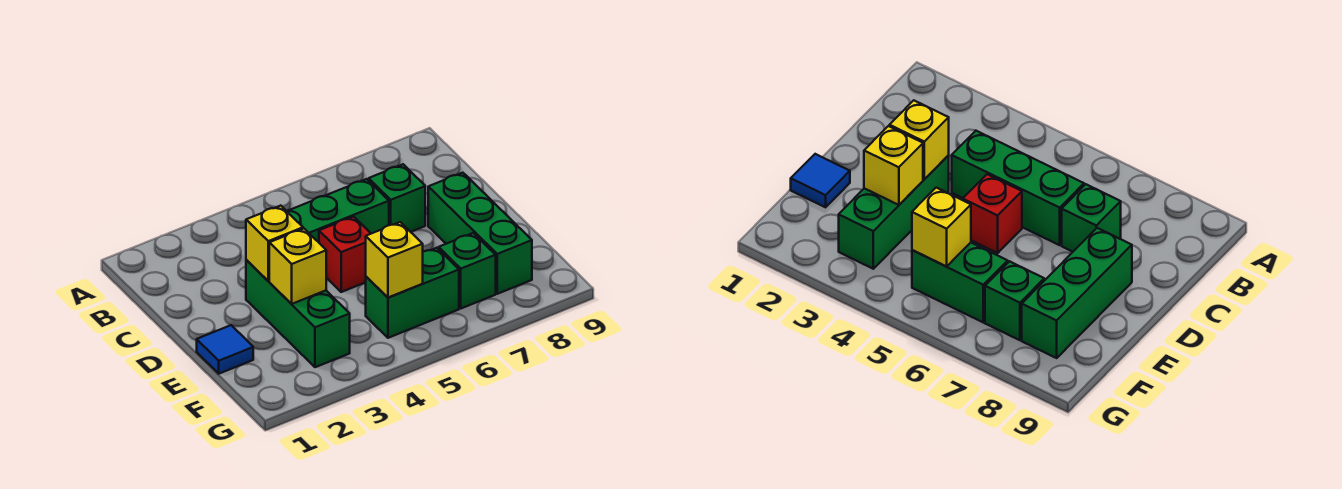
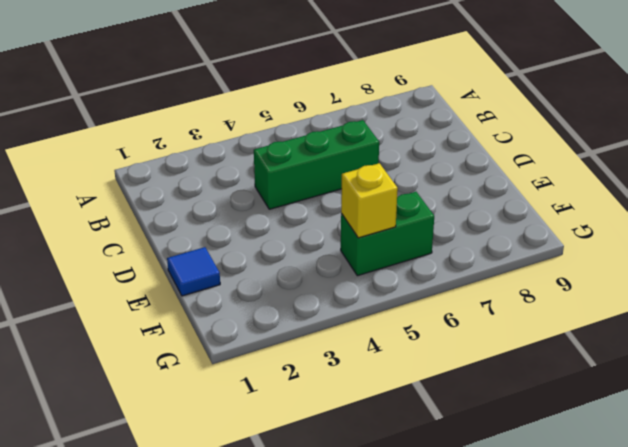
none -> green 1x1 brick [369,164,425,232]
none -> green 1x3 brick [246,260,350,367]

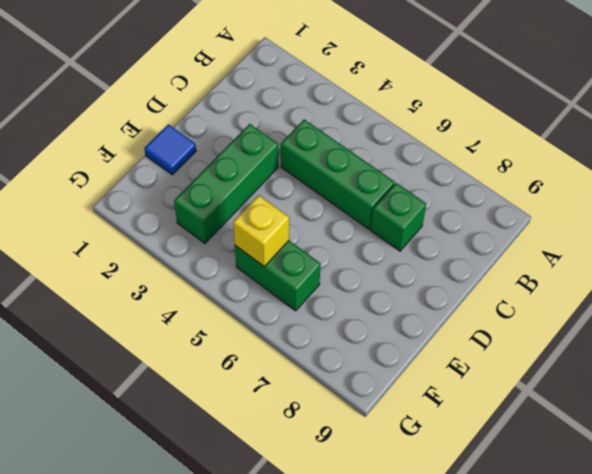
none -> red 1x1 brick [319,217,371,292]
none -> green 1x3 brick [428,173,532,294]

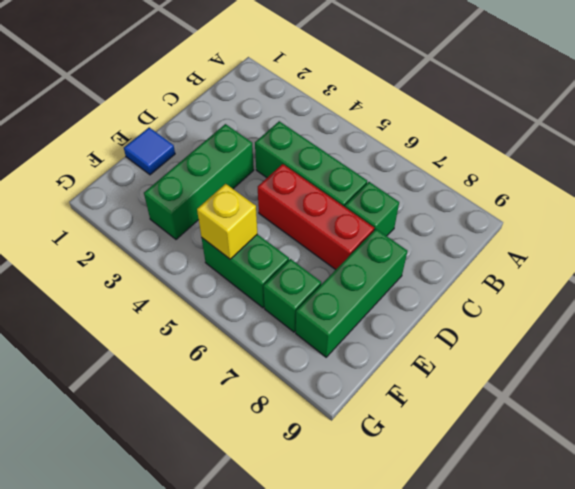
red 1x3 brick [258,164,374,270] -> red 1x1 brick [319,217,371,292]
none -> yellow 1x1 brick [246,206,303,281]
none -> yellow 1x1 brick [269,229,326,304]

